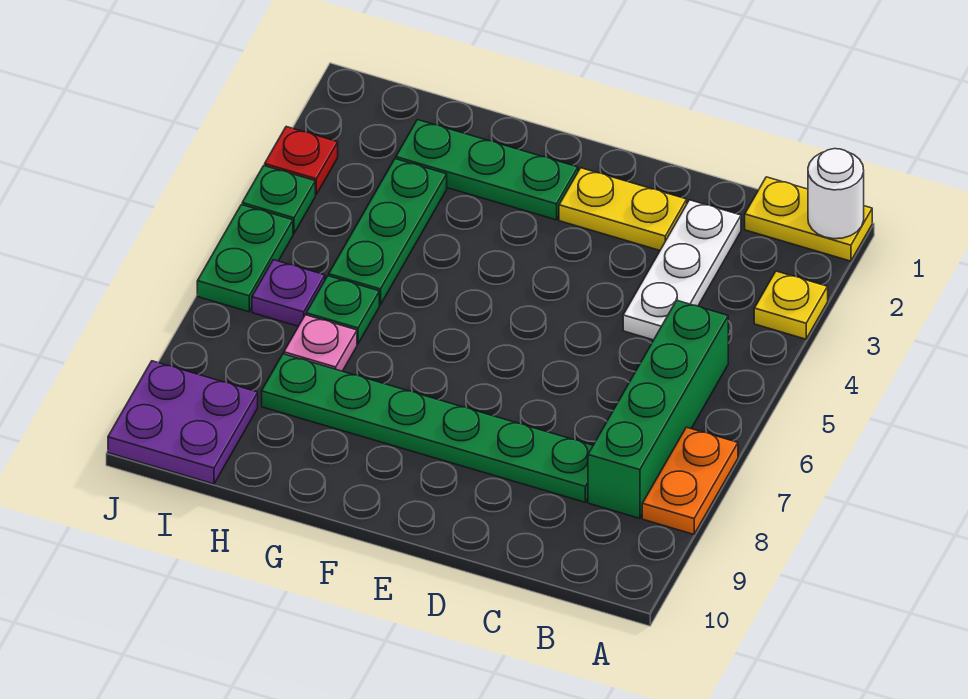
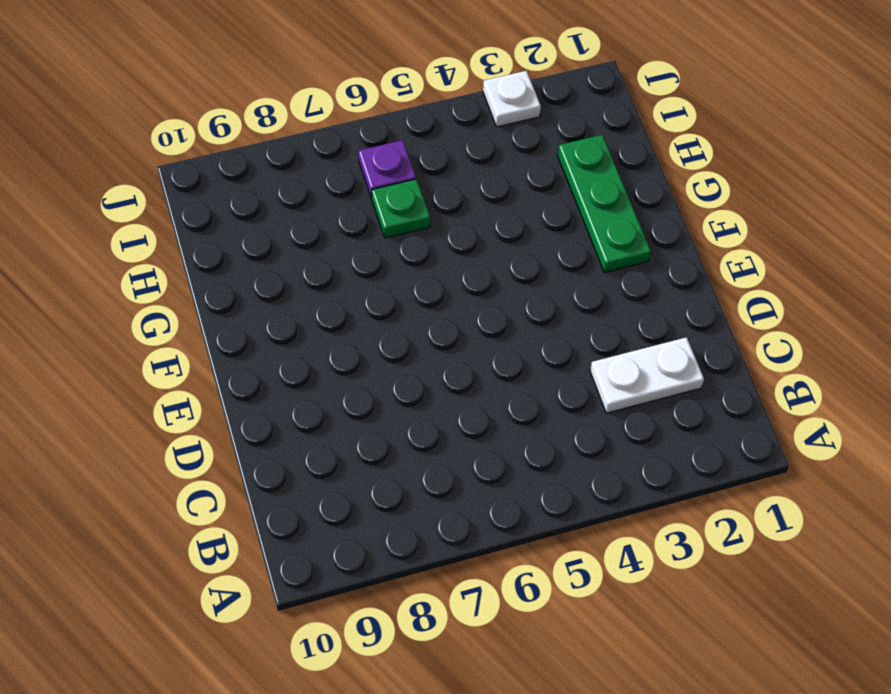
white 1x2 plate [590,337,704,413] -> white 1x3 plate [623,200,741,340]
white 1x1 plate [483,71,541,127] -> red 1x1 plate [265,127,338,195]
none -> yellow 1x2 plate [745,177,872,261]
none -> yellow 1x1 plate [754,271,828,339]
none -> orange 1x2 plate [642,427,738,534]

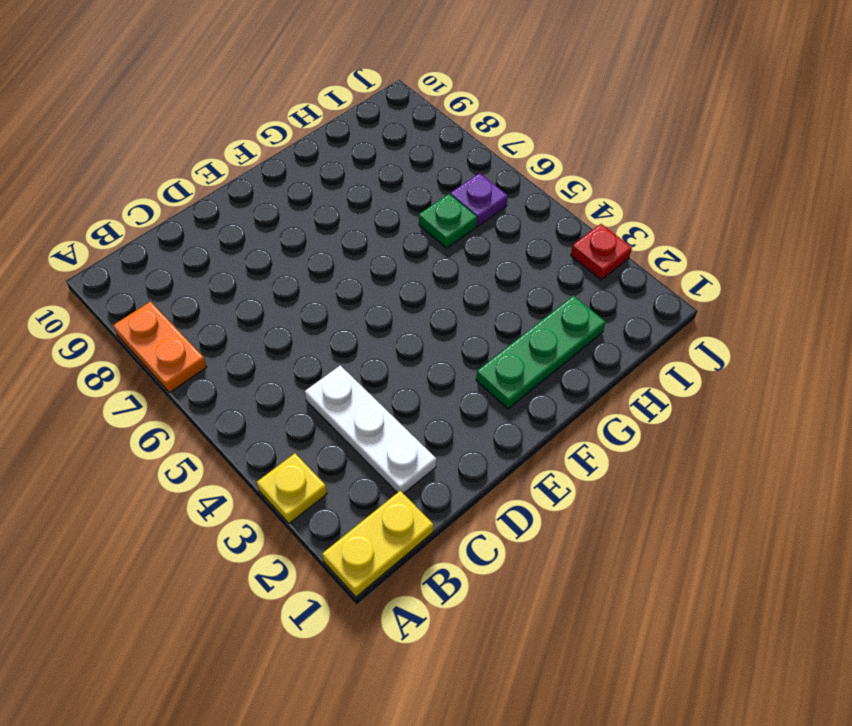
none -> green 1x4 brick [588,301,728,518]
none -> green 1x6 plate [262,354,593,502]
none -> yellow 1x2 plate [559,168,687,250]

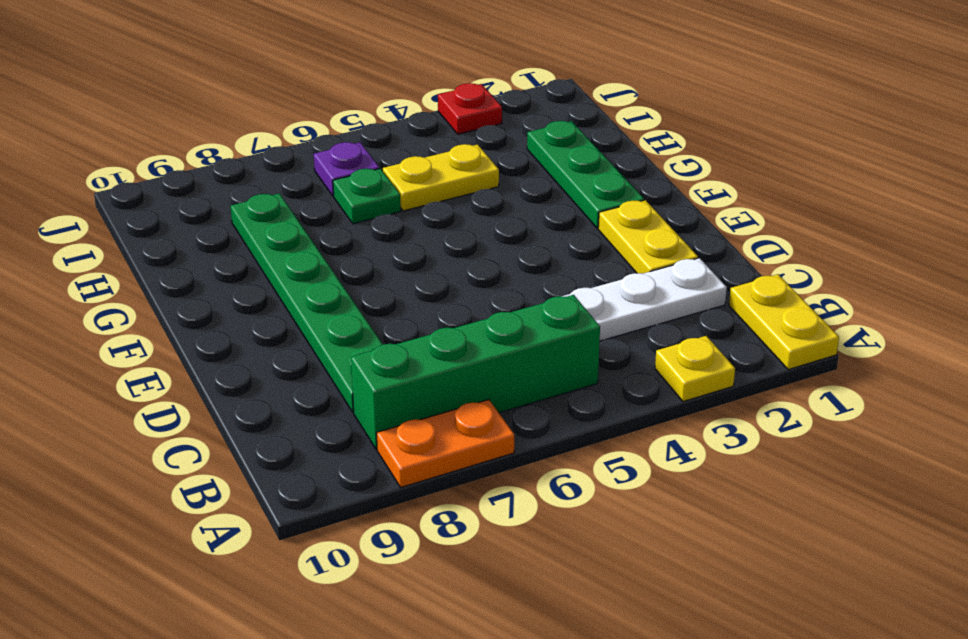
yellow 1x2 plate [383,144,499,211] -> green 1x3 plate [329,159,447,305]
none -> pink 1x1 plate [284,315,357,371]
none -> purple 2x2 plate [108,361,258,484]
none -> green 1x1 plate [242,166,315,234]

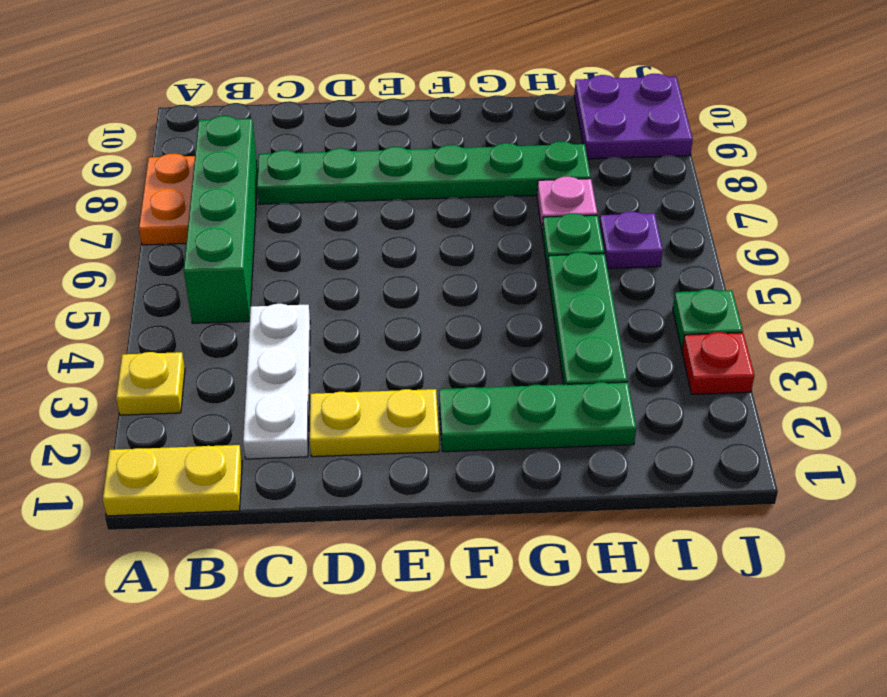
none -> green 1x2 plate [197,205,293,312]
none -> white 1x1 round brick [808,149,864,239]

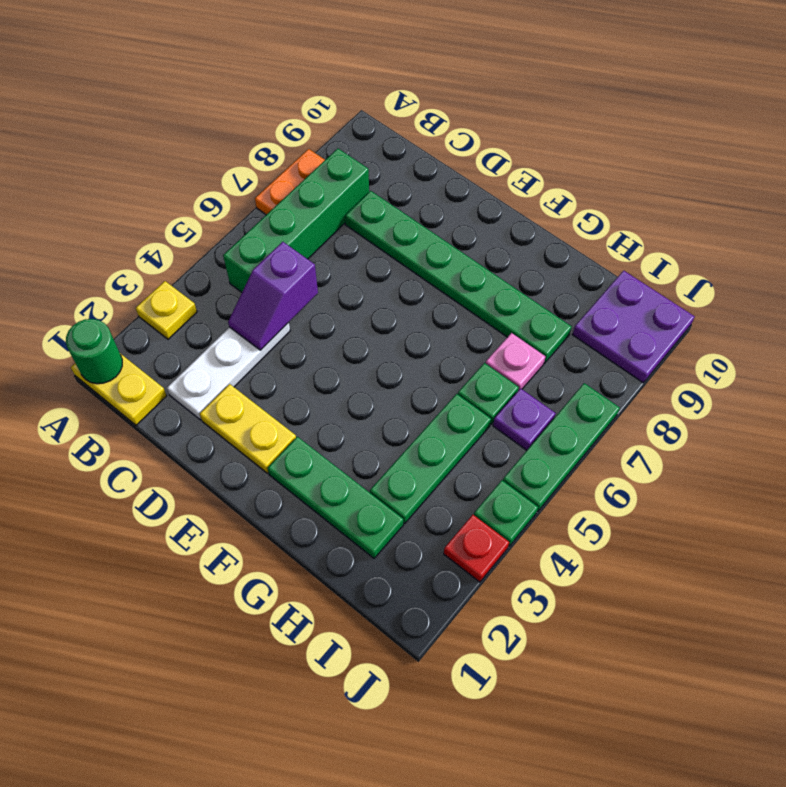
green 1x1 round brick [66,319,122,384] -> white 1x1 round brick [808,149,864,239]
purple 1x2 slope [228,242,318,350] -> none
green 1x3 plate [503,383,620,512] -> green 1x2 plate [197,205,293,312]

